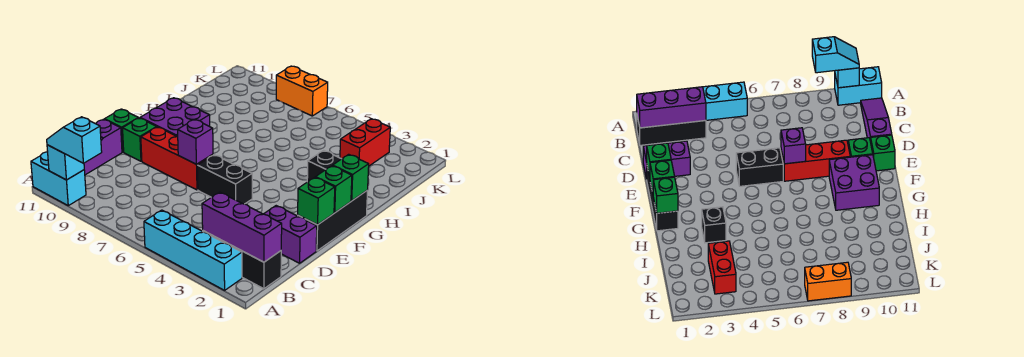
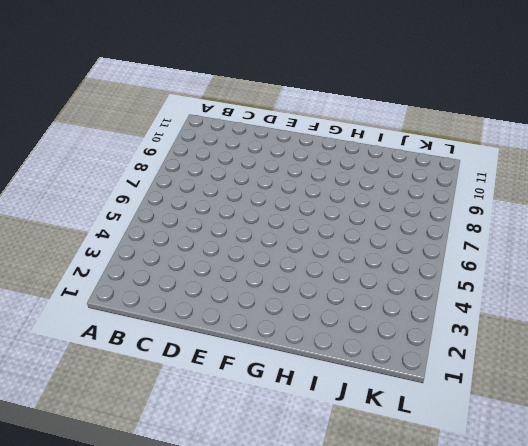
none -> cyan 1x4 brick [144,210,242,290]
none -> cyan 1x2 brick [31,152,86,206]
none -> black 1x3 brick [203,231,281,289]

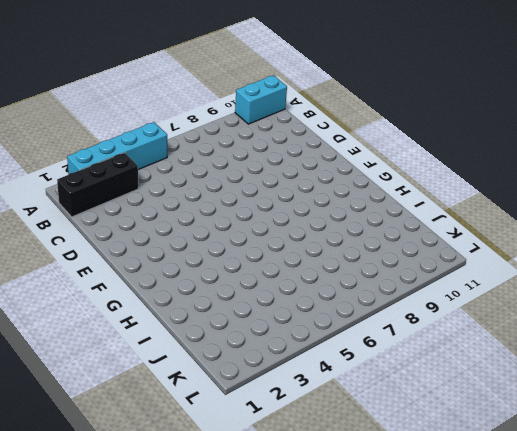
none -> purple 1x3 slope [84,119,122,175]
none -> purple 1x2 brick [264,206,317,263]
none -> black 1x3 brick [298,190,368,251]

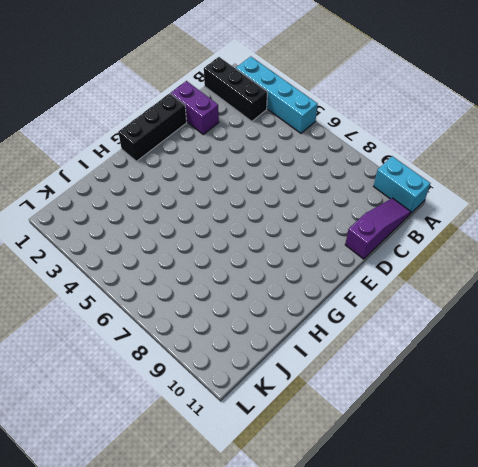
none -> black 1x2 brick [197,155,252,204]
none -> red 1x3 brick [141,127,213,190]
none -> green 1x1 brick [123,118,156,161]

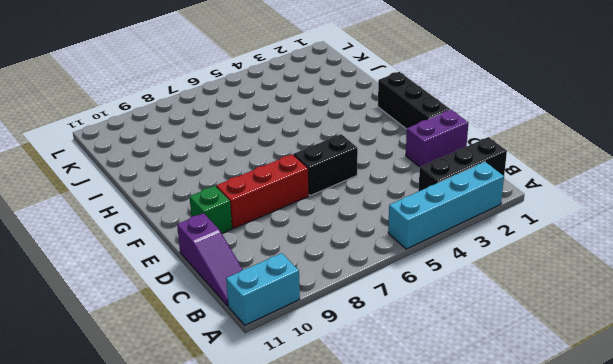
none -> green 1x1 brick [105,109,138,152]
none -> purple 2x2 brick [140,98,210,137]
none -> black 1x1 brick [307,150,341,182]

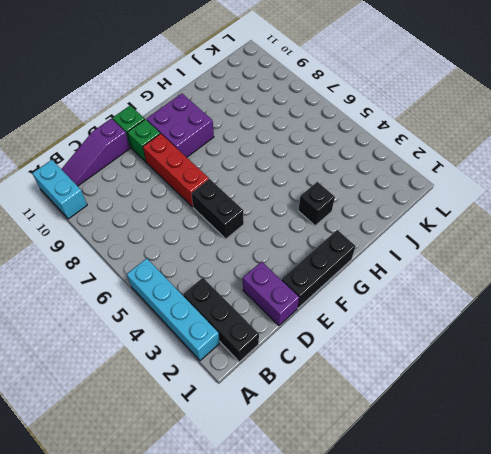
none -> red 1x2 brick [340,119,390,166]
none -> orange 1x2 brick [276,66,328,116]
none -> cyan 1x1 brick [47,145,84,180]

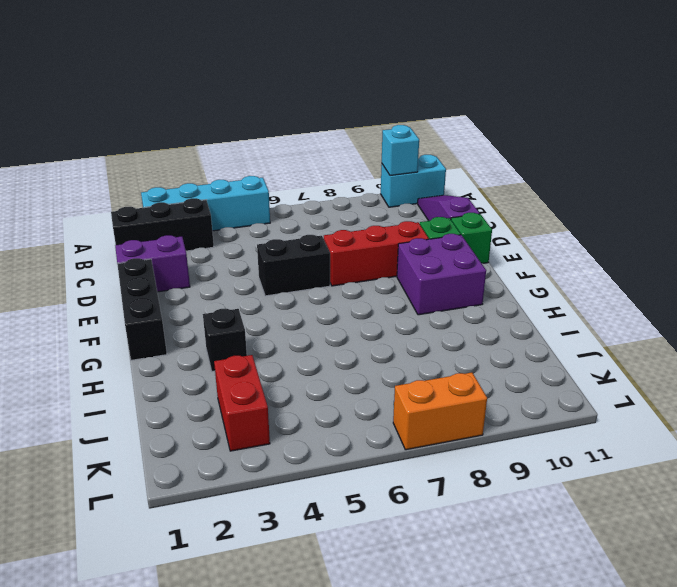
none -> purple 1x3 brick [202,192,282,262]
none -> green 1x1 brick [298,177,335,225]
none -> purple 1x1 brick [178,119,213,164]

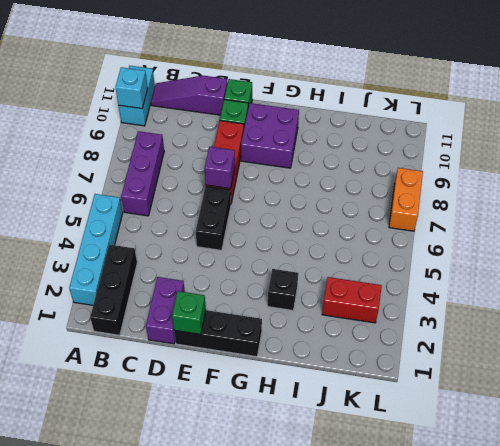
purple 1x3 brick [121,131,164,216] -> purple 1x3 brick moved to [202,192,282,262]
none -> green 1x1 brick [315,166,352,213]
none -> green 1x1 brick [333,154,369,201]
none -> cyan 1x2 slope [47,117,102,163]

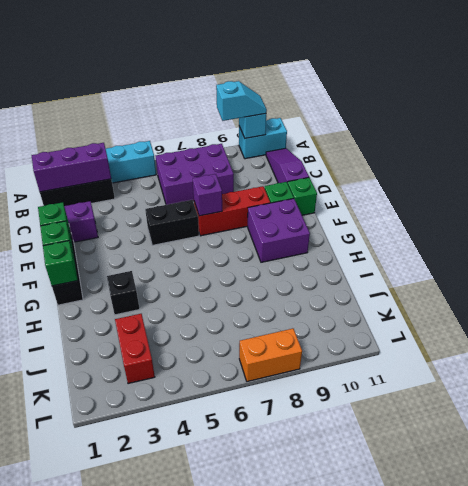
purple 2x3 brick [156,144,234,205] -> none

